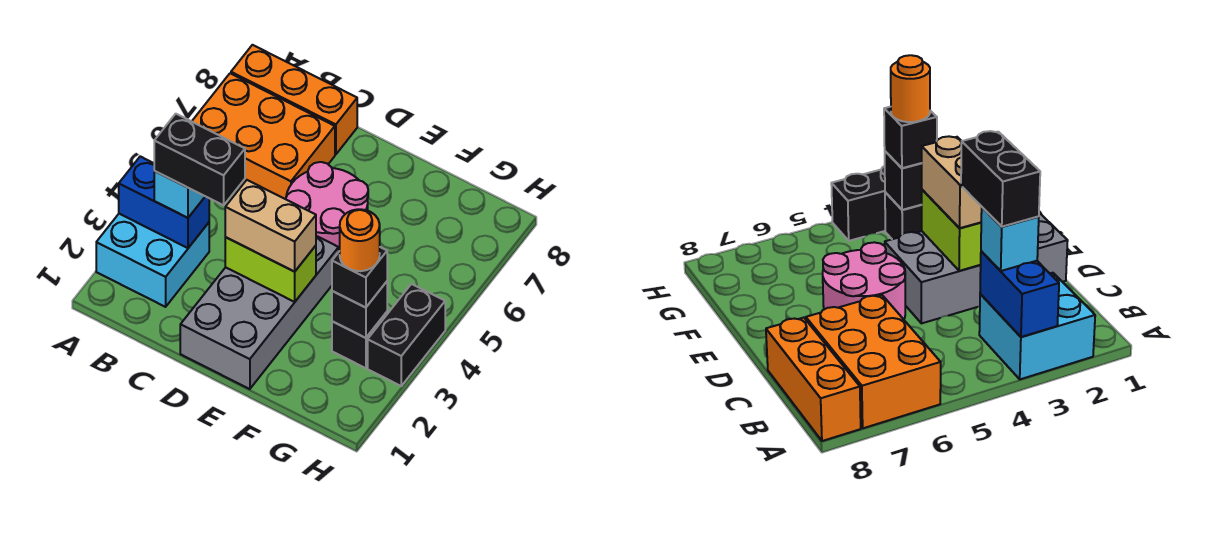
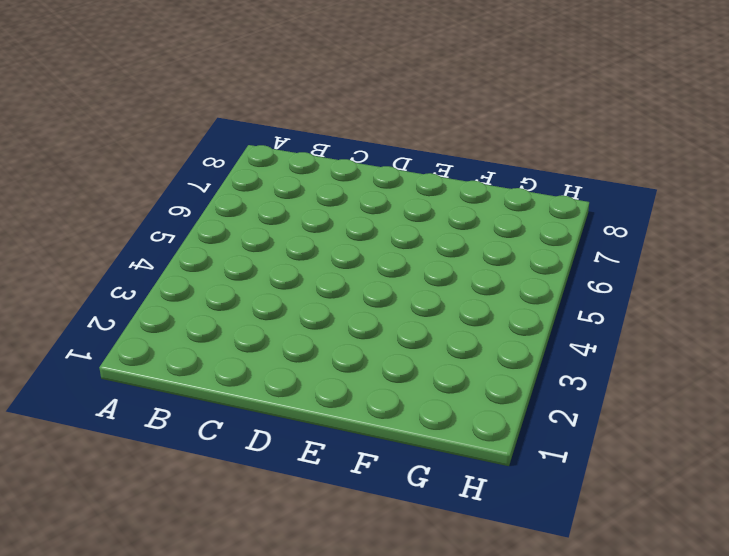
none -> cyan 2x2 brick [96,214,209,307]
none -> orange 2x3 brick [192,73,335,199]
none -> orange 1x3 brick [231,45,357,155]

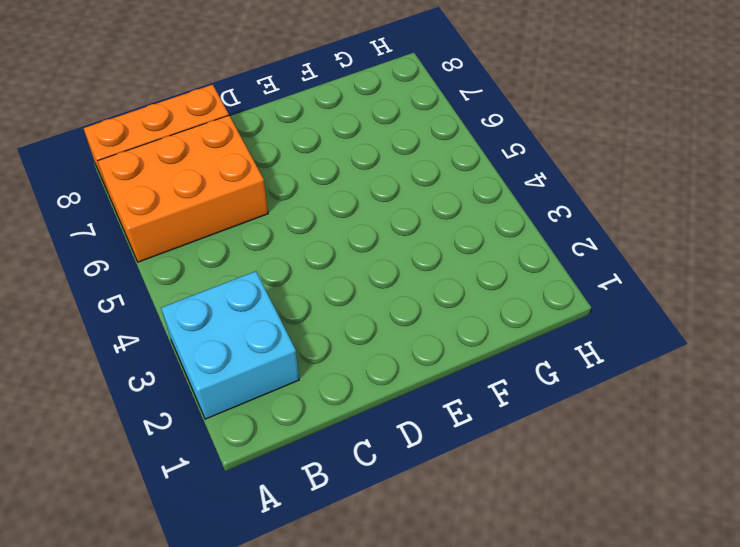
none -> grey 2x4 brick [180,236,339,389]
none -> pink 2x2 round brick [286,162,368,251]
none -> black 1x1 brick [332,312,387,368]

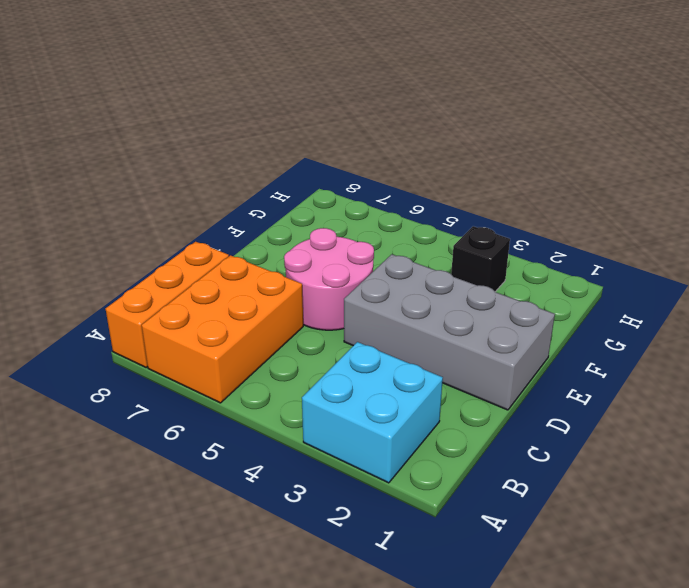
none -> black 1x2 brick [368,284,445,386]
none -> blue 1x2 brick [119,156,209,248]
none -> lime 1x2 brick [225,237,316,302]

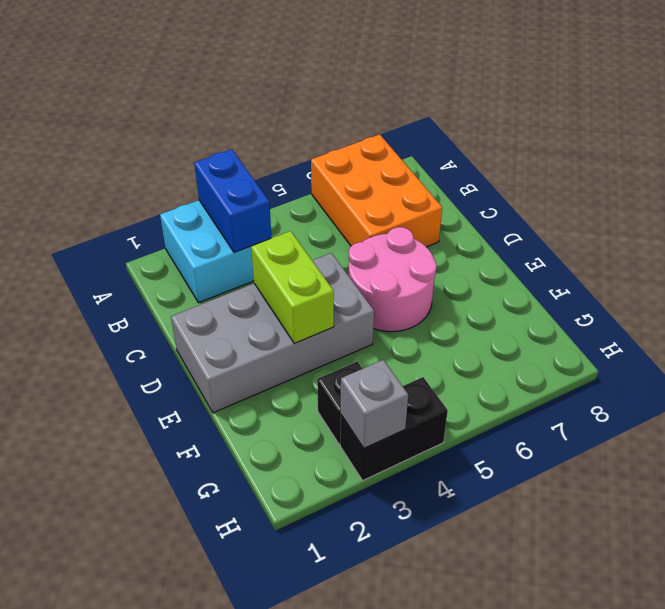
grey 1x1 brick [341,360,408,448] -> none
none -> orange 1x3 brick [231,45,357,155]
none -> black 1x1 brick [332,282,387,338]
none -> cyan 1x1 brick [154,171,205,218]

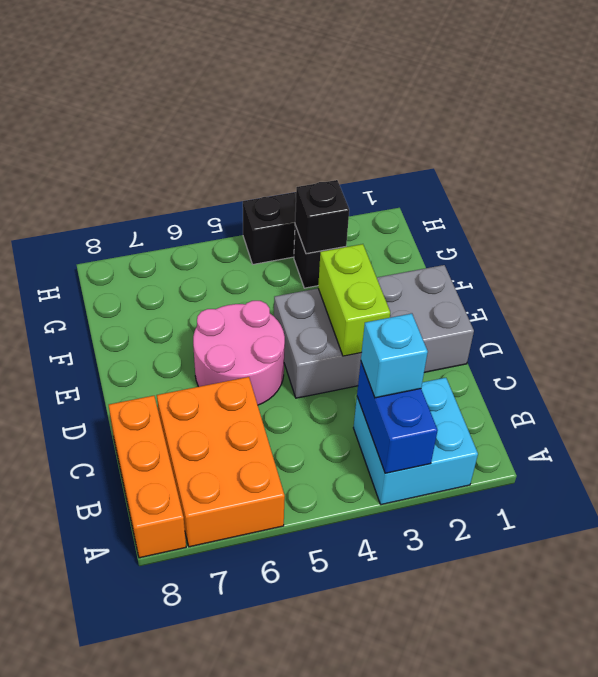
none -> tan 1x2 brick [225,180,316,272]
none -> black 1x1 brick [332,247,387,308]
none -> black 1x2 brick [154,114,245,205]

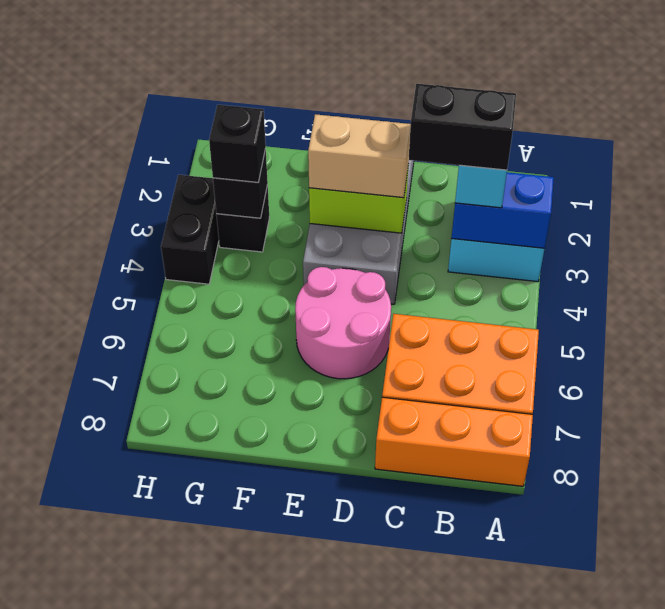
none -> orange 1x1 round brick [340,209,380,271]

